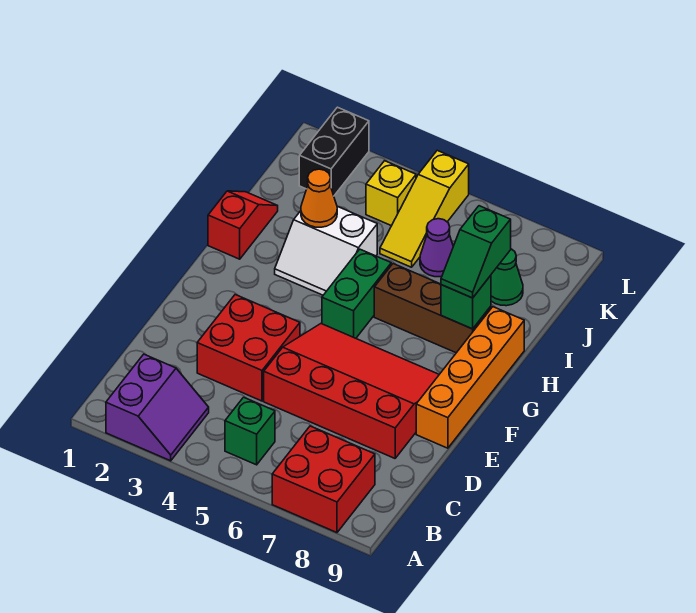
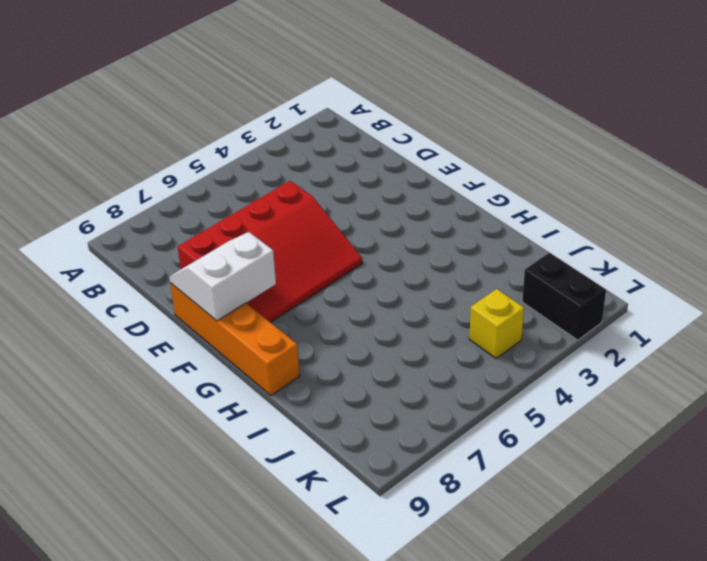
white 2x2 slope [169,232,276,321] -> white 2x2 slope moved to [275,206,377,295]
none -> purple 2x2 slope [106,354,209,461]
none -> red 2x2 brick [272,426,375,533]
none -> green 1x1 brick [225,397,275,465]

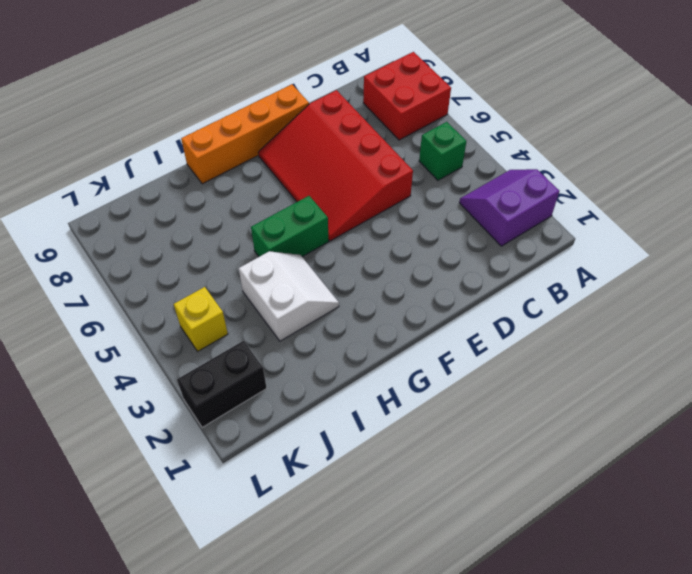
none -> red 2x2 brick [197,295,300,401]
none -> red 1x2 slope [208,191,278,259]
none -> brown 1x3 brick [374,264,491,353]

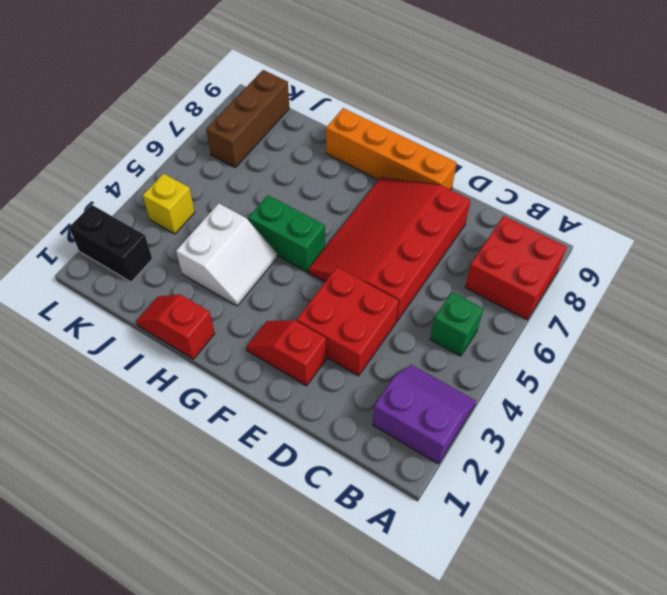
red 1x2 slope [246,320,326,386] -> none
brown 1x3 brick [206,70,289,167] -> brown 1x3 brick moved to [374,264,491,353]
none -> yellow 1x3 slope [380,150,469,267]
none -> purple 1x1 cone [420,219,453,277]
none -> green 1x1 cone [491,249,523,306]

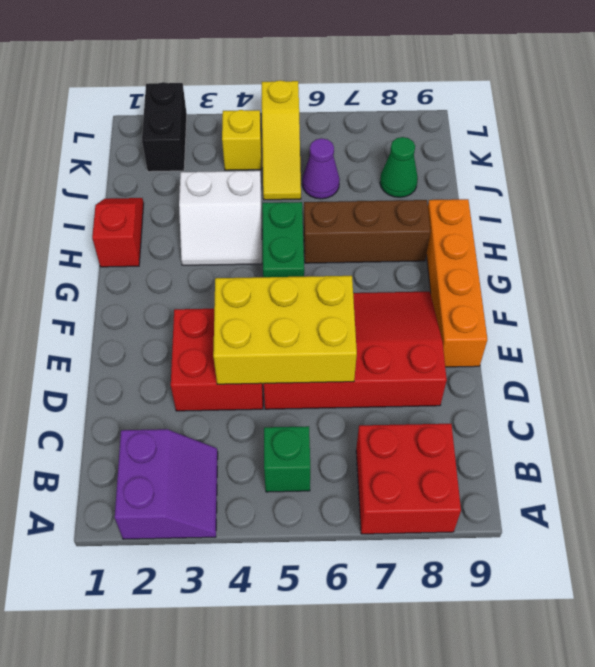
yellow 2x3 brick [213,276,357,384] -> none
none -> green 1x1 brick [441,275,491,329]
none -> orange 1x1 cone [301,169,337,227]
none -> green 1x2 slope [441,206,511,298]

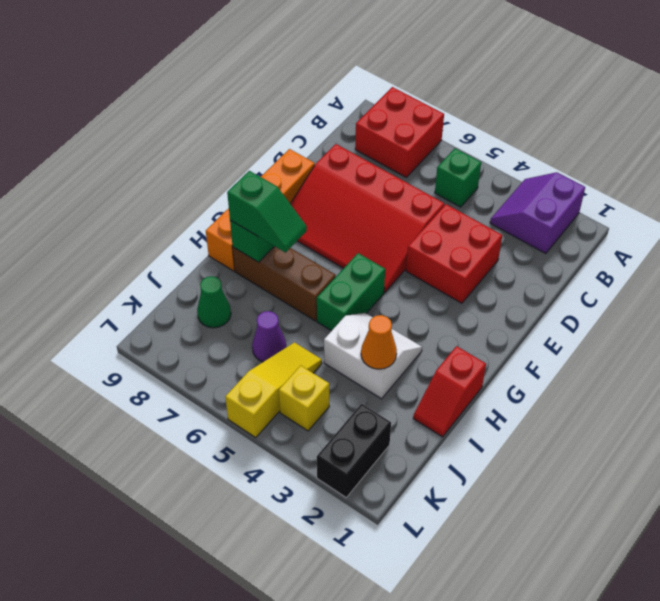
green 1x2 slope [227,171,307,253] -> green 1x2 slope turned to [441,206,511,298]

